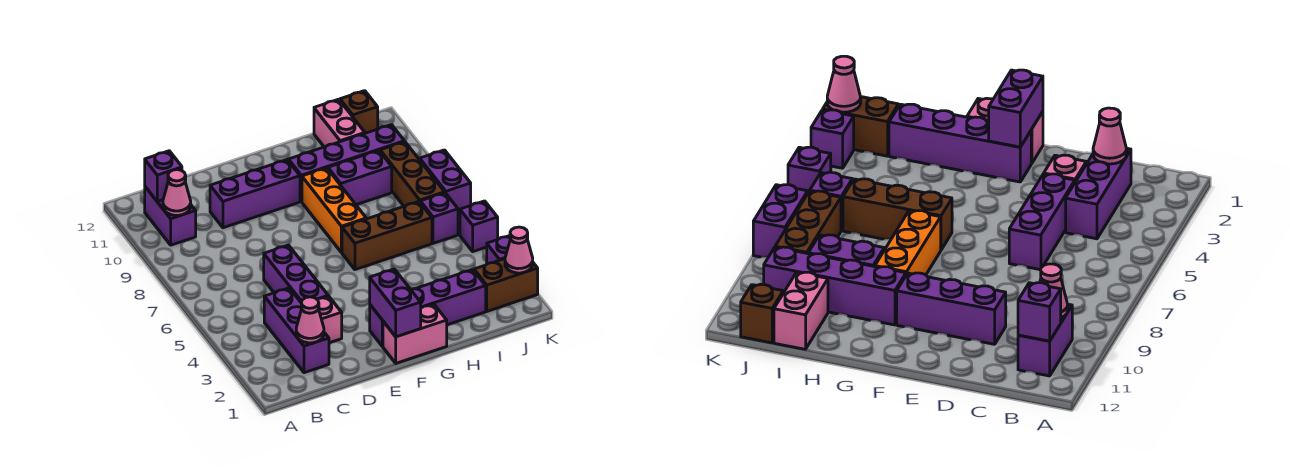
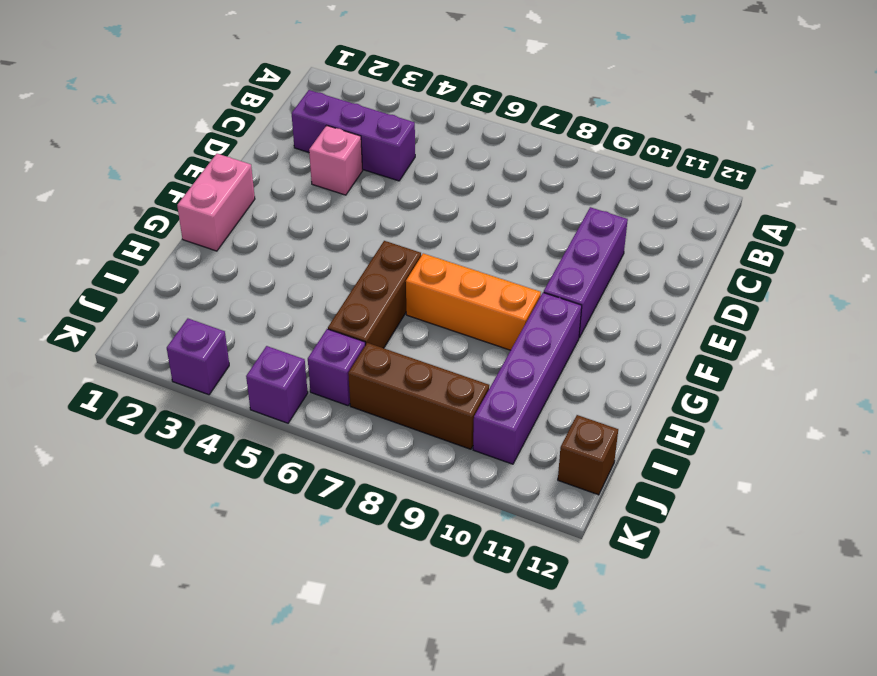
none -> purple 1x2 brick [145,187,196,245]
none -> purple 1x3 brick [264,245,328,302]
none -> purple 1x4 brick [370,270,486,346]

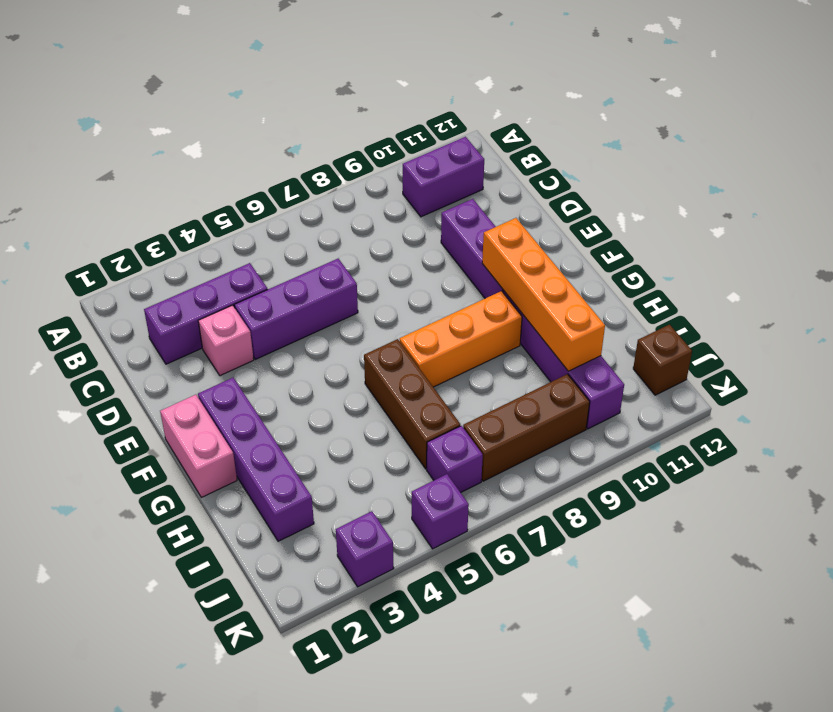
orange 1x4 brick [482,218,605,371] -> none
none -> purple 1x2 brick [328,150,392,205]
none -> pink 1x2 brick [314,99,365,147]
none -> brown 1x2 brick [474,259,538,311]

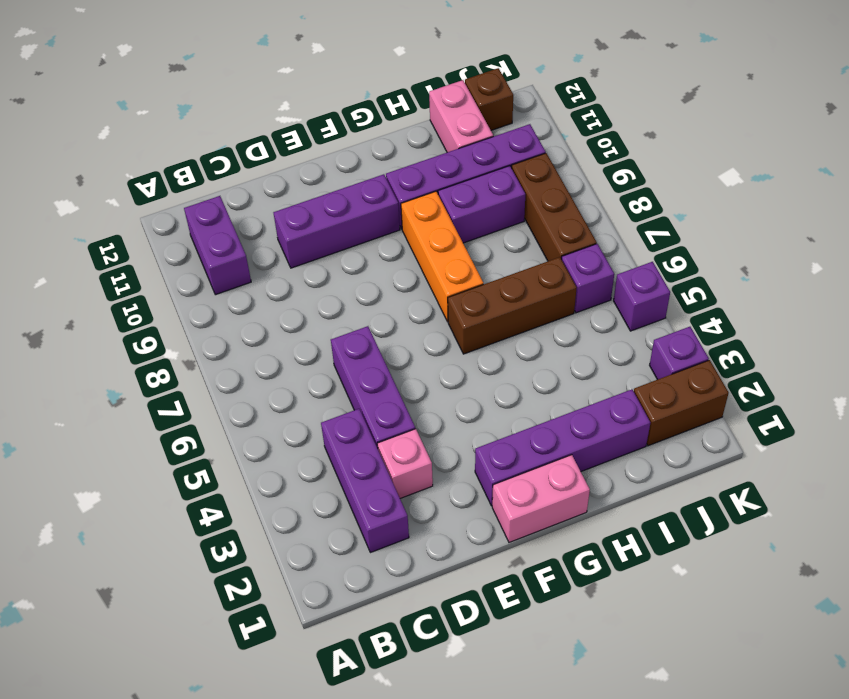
none -> purple 1x2 brick [420,150,471,214]
none -> pink 1x1 cone [163,170,191,215]
none -> purple 1x1 brick [145,151,182,202]

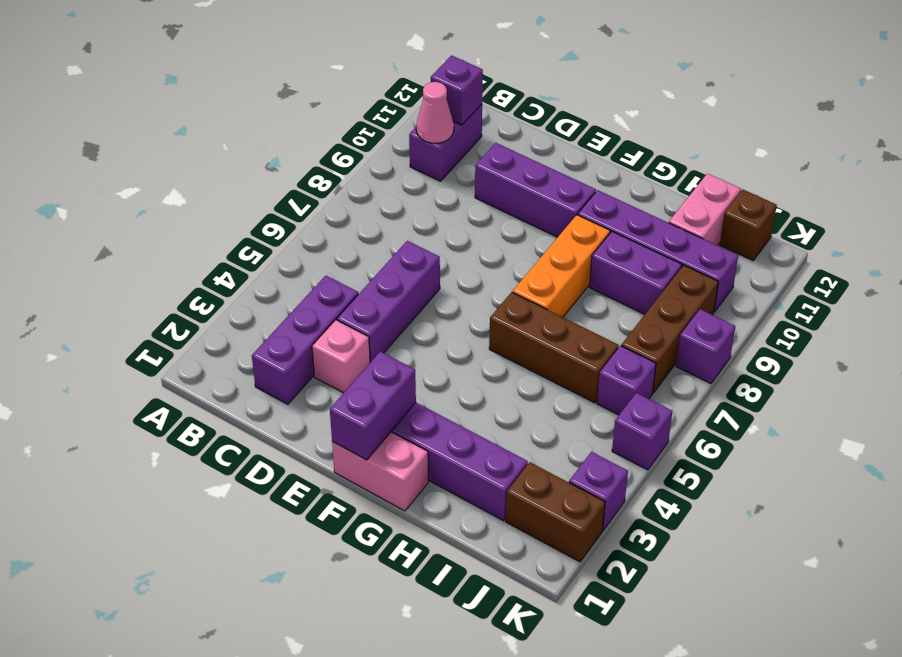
purple 1x1 brick [676,309,735,384] -> purple 1x2 brick [420,150,471,214]
none -> pink 1x1 cone [296,297,324,343]
none -> pink 1x1 cone [505,227,533,273]

